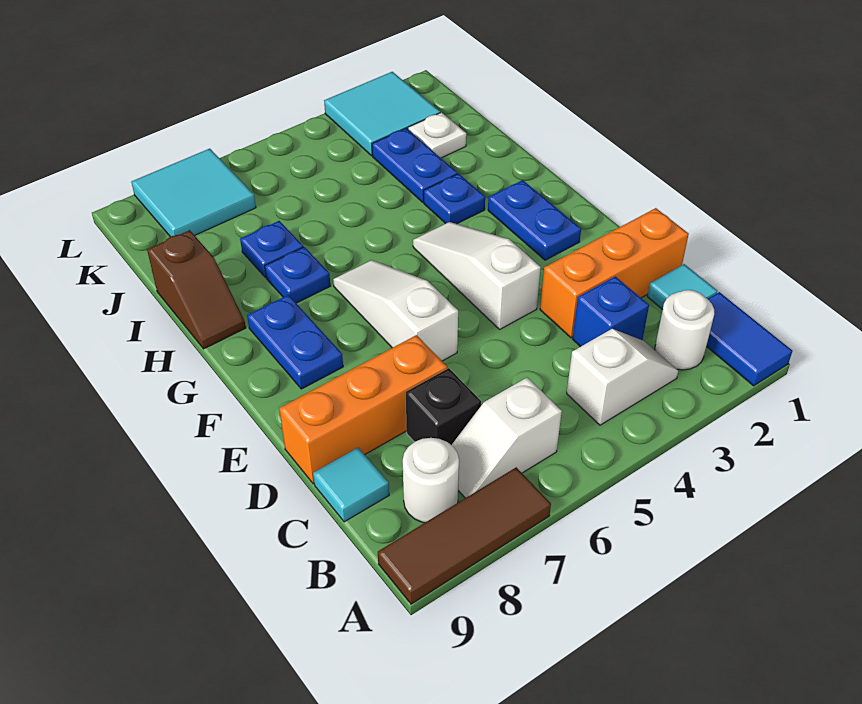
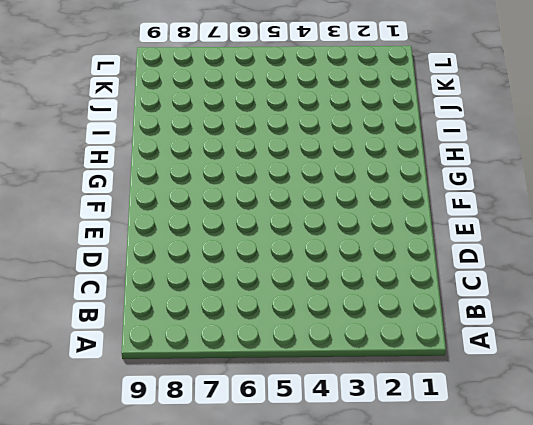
none -> blue 1x2 tile [706,292,792,386]
none -> brown 1x3 tile [378,467,551,604]
none -> white 1x1 round brick [655,290,714,370]

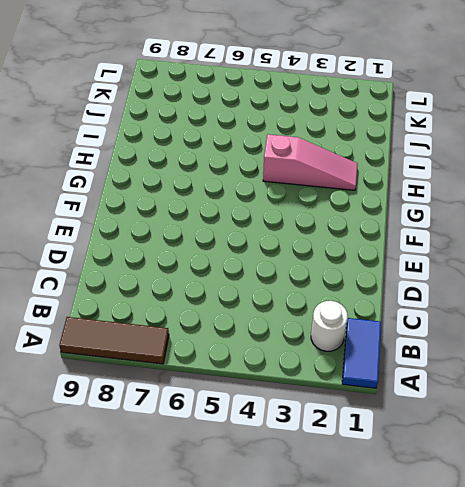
pink 1x3 slope [263,134,358,190] -> blue 1x1 plate [424,174,485,224]
none -> white 1x2 slope [567,329,678,425]
none -> white 1x2 slope [452,378,562,498]
none -> white 1x1 round brick [403,438,459,523]

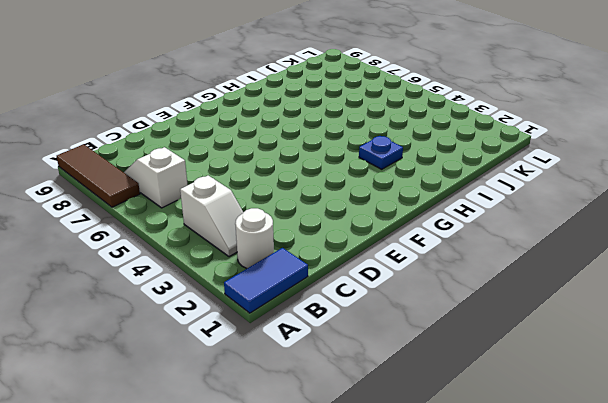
none -> white 1x1 round brick [403,438,459,523]
none -> cyan 1x1 tile [647,264,717,310]
none -> blue 1x1 brick [573,276,649,347]

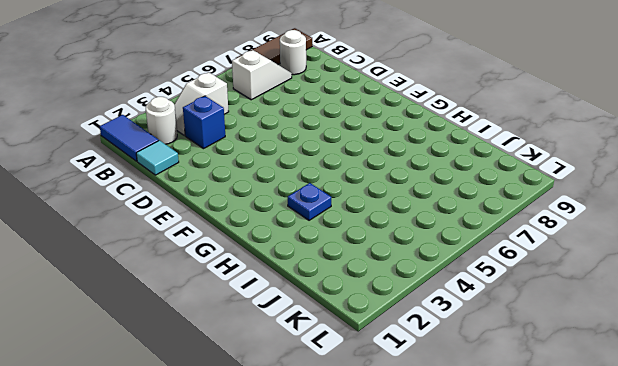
none -> black 1x1 brick [406,368,481,445]
none -> cyan 1x1 tile [313,448,389,522]
none -> orange 1x3 brick [540,208,689,338]

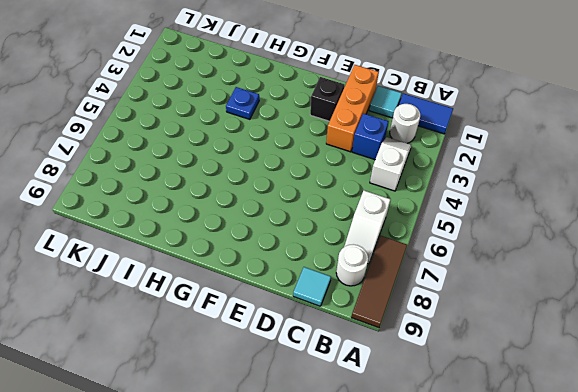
black 1x1 brick [310,77,344,121] -> black 1x1 brick moved to [406,368,481,445]
none -> orange 1x3 brick [279,335,447,484]
none -> white 1x3 slope [413,222,541,329]
none -> white 1x3 slope [333,260,458,361]

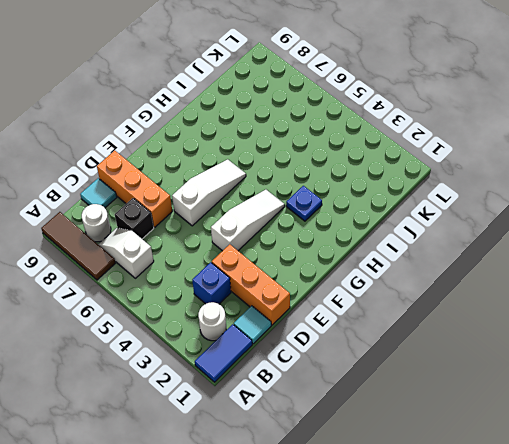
none -> white 1x2 slope [567,329,678,425]
none -> blue 1x2 plate [488,180,581,260]
none -> blue 1x2 plate [247,295,343,389]

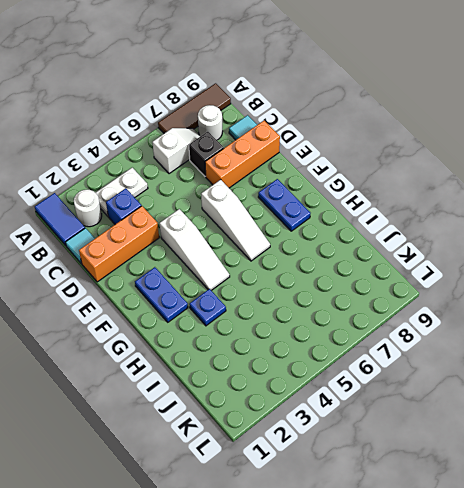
white 1x2 plate [96,168,148,216] -> white 1x2 slope [567,329,678,425]
none -> blue 1x1 plate [265,247,330,303]
none -> brown 1x2 slope [147,230,246,349]
none -> blue 1x2 plate [372,128,457,202]

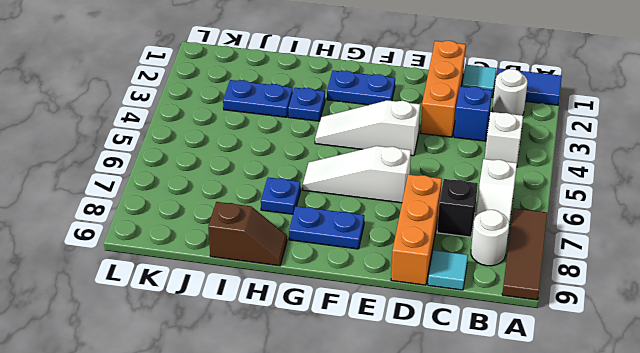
none -> blue 1x1 plate [240,221,303,278]
none -> white 1x1 plate [408,113,466,158]
none -> cyan 2x2 tile [324,72,440,156]

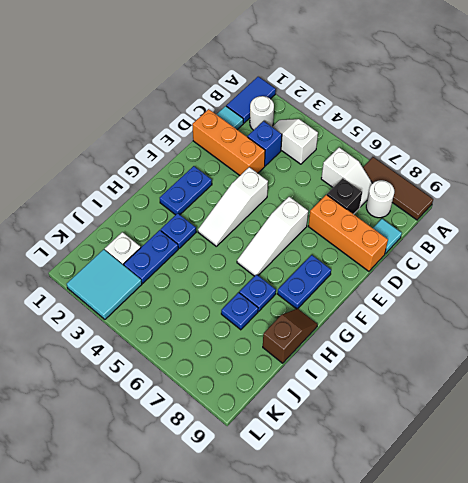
none -> cyan 2x2 tile [131,149,256,237]

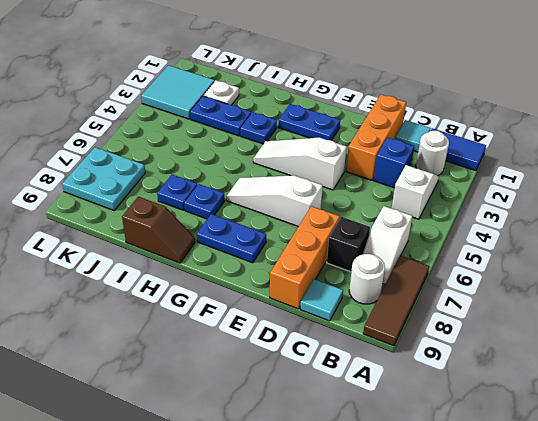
cyan 2x2 plate [62,147,145,210] -> cyan 2x2 tile [131,149,256,237]

